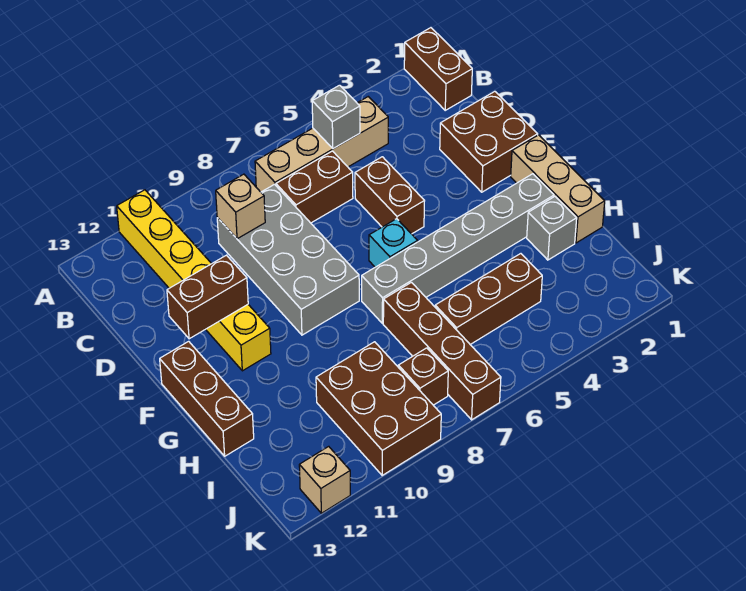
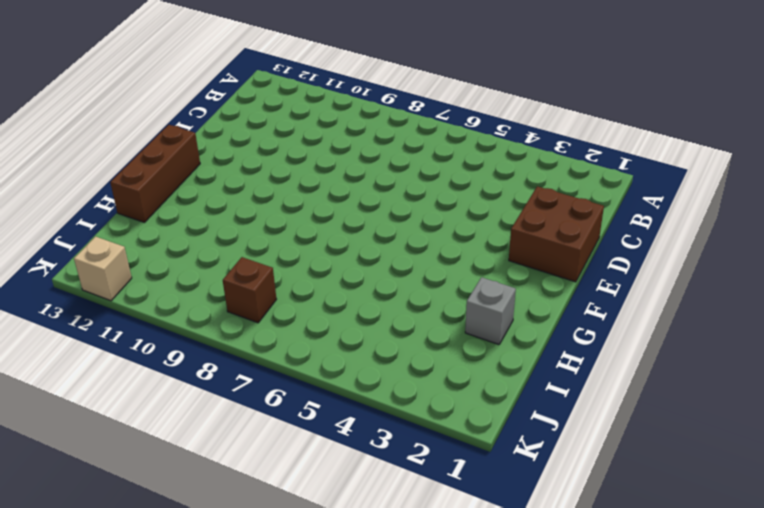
none -> brown 1x2 brick [404,28,472,110]
none -> yellow 1x6 brick [117,190,271,371]
none -> tan 1x4 brick [255,97,388,192]

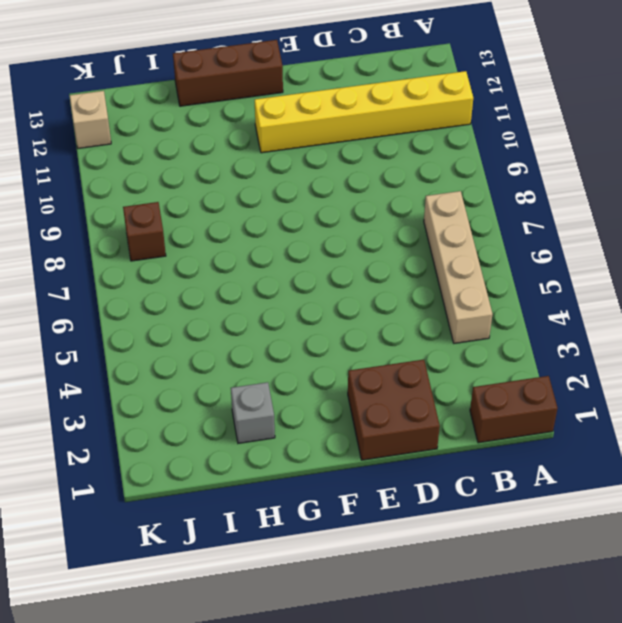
none -> brown 1x2 brick [276,151,353,223]
none -> grey 2x4 brick [217,185,359,335]
none -> brown 1x2 brick [355,157,424,234]

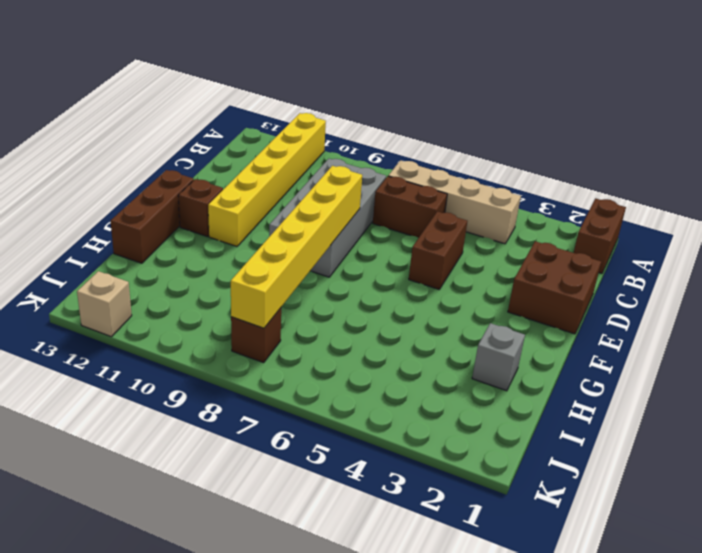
yellow 1x6 brick [231,166,362,328] -> none
brown 1x1 brick [178,179,223,237] -> none
none -> tan 1x3 brick [511,135,605,243]
none -> cyan 1x1 brick [369,219,418,267]
none -> grey 1x6 brick [362,174,554,323]

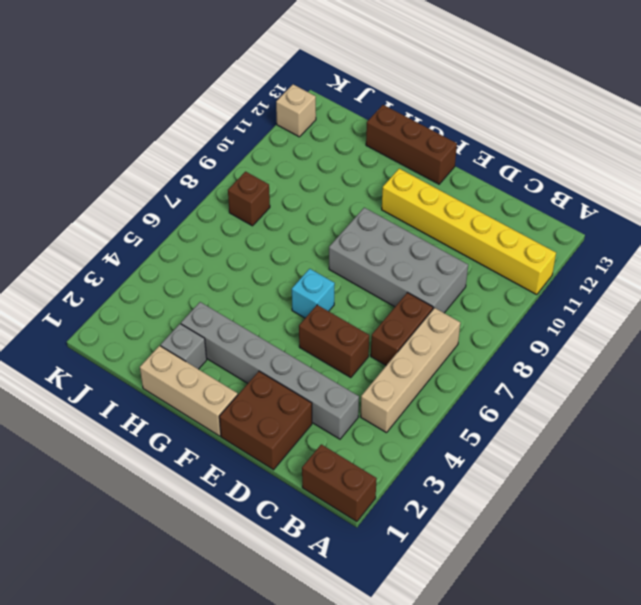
grey 1x6 brick [181,302,359,439] -> grey 1x6 brick turned to [362,174,554,323]
none -> brown 1x4 brick [383,282,501,420]
none -> brown 1x3 brick [435,254,542,344]
none -> brown 2x3 brick [316,342,441,475]

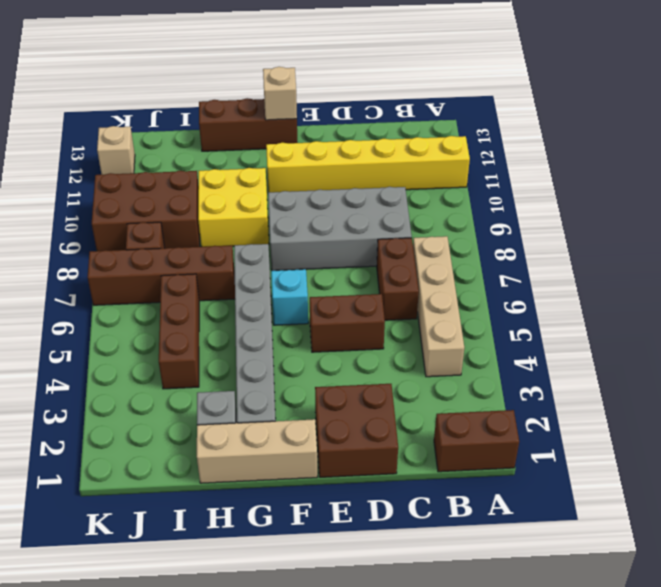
tan 1x1 brick [263,67,297,120] -> tan 1x1 brick moved to [216,174,265,239]
yellow 2x2 brick [198,168,269,247] -> none
none -> grey 1x1 brick [312,85,360,149]
none -> brown 1x2 brick [167,255,248,339]

